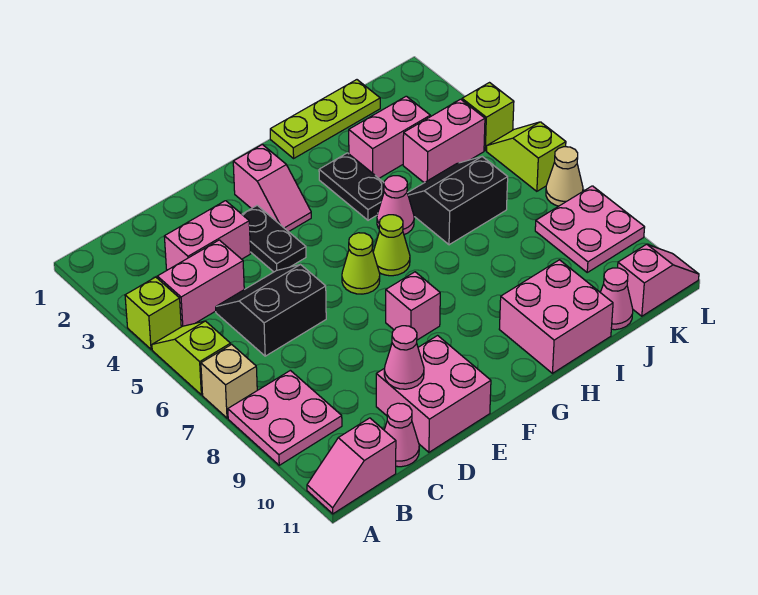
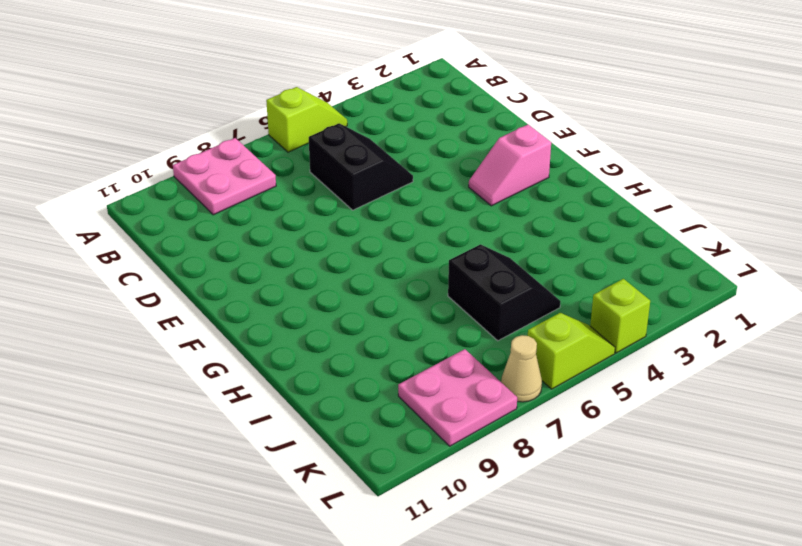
none -> lime 1x1 brick [125,277,181,349]
none -> tan 1x1 brick [201,344,257,418]
none -> pink 1x2 slope [307,418,396,514]

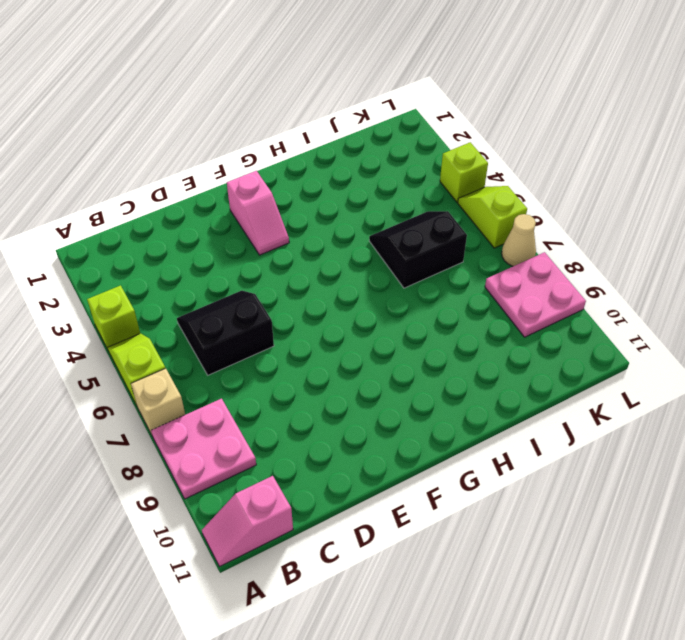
none -> pink 1x2 brick [157,240,244,327]
none -> pink 1x2 brick [164,201,251,270]
none -> pink 1x1 cone [384,403,419,467]

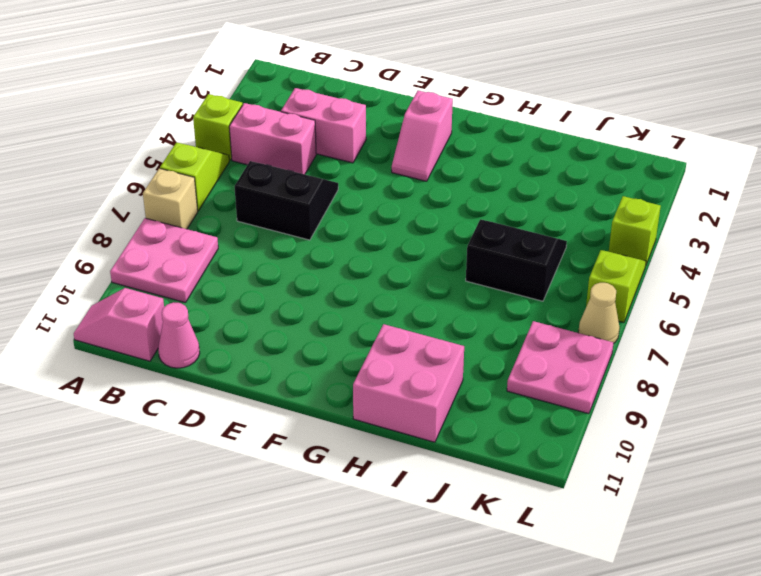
none -> pink 2x2 brick [376,336,491,452]
none -> black 1x2 plate [242,205,306,272]
none -> lime 1x1 cone [342,233,380,294]

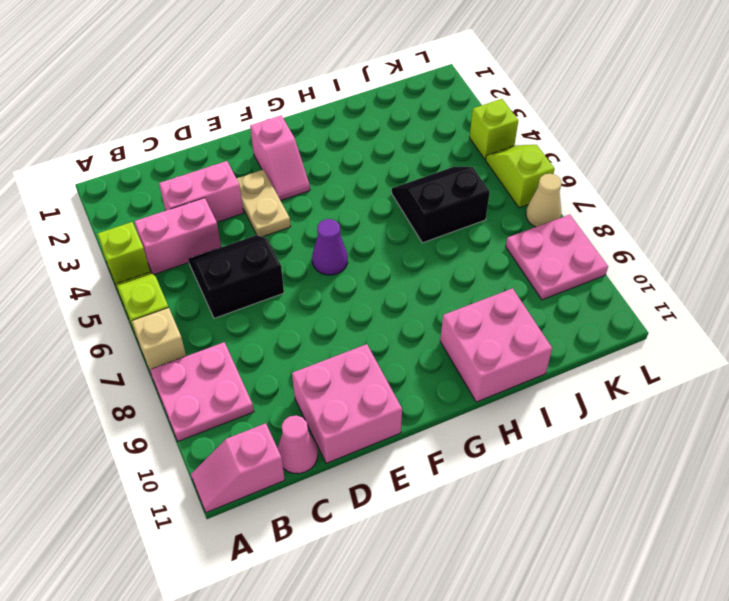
tan 1x2 plate [236,170,291,237] -> black 1x2 plate [242,205,306,272]
purple 1x1 cone [312,219,348,275] -> lime 1x1 cone [342,233,380,294]
none -> pink 1x1 brick [386,272,440,340]
none -> lime 1x1 cone [373,215,410,276]
none -> lime 1x3 plate [270,80,380,158]

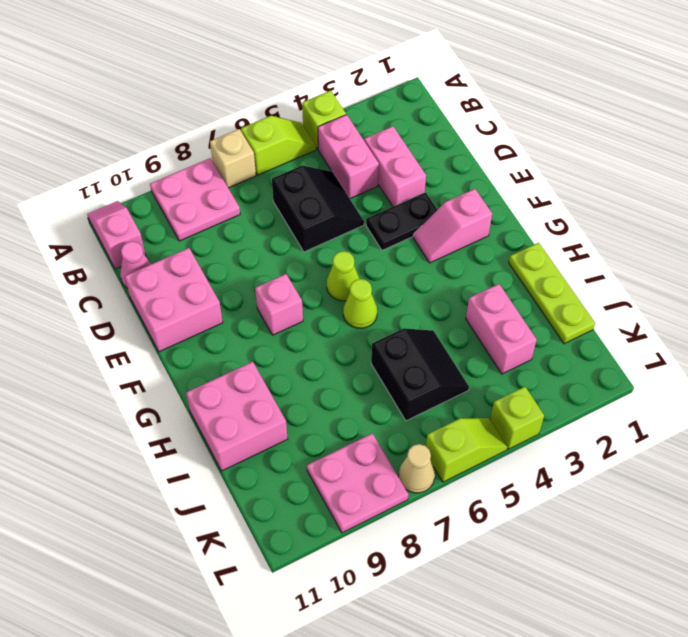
none -> black 1x2 plate [319,153,384,220]
none -> pink 1x1 cone [377,176,414,235]
none -> pink 1x2 brick [403,99,485,183]

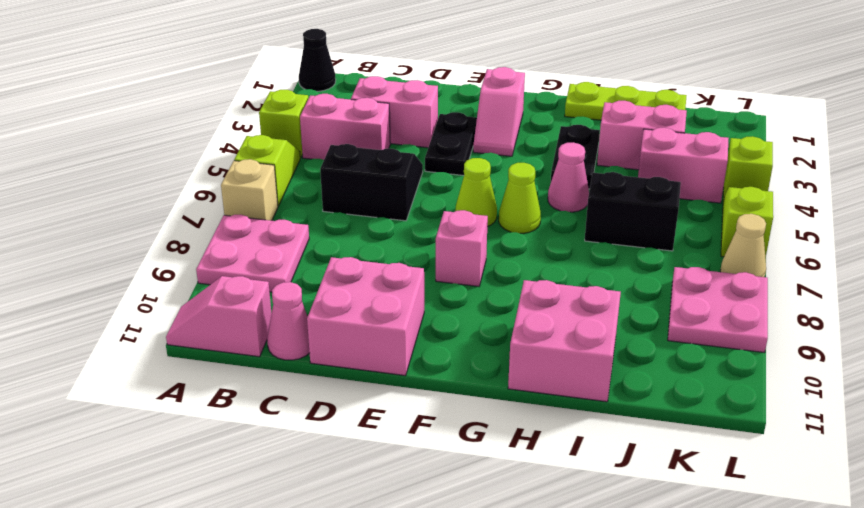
black 1x1 cone [299,29,336,91] -> none
none -> pink 1x1 cone [600,268,633,330]
none -> pink 1x2 slope [618,244,699,316]
none -> pink 1x1 cone [384,326,424,389]

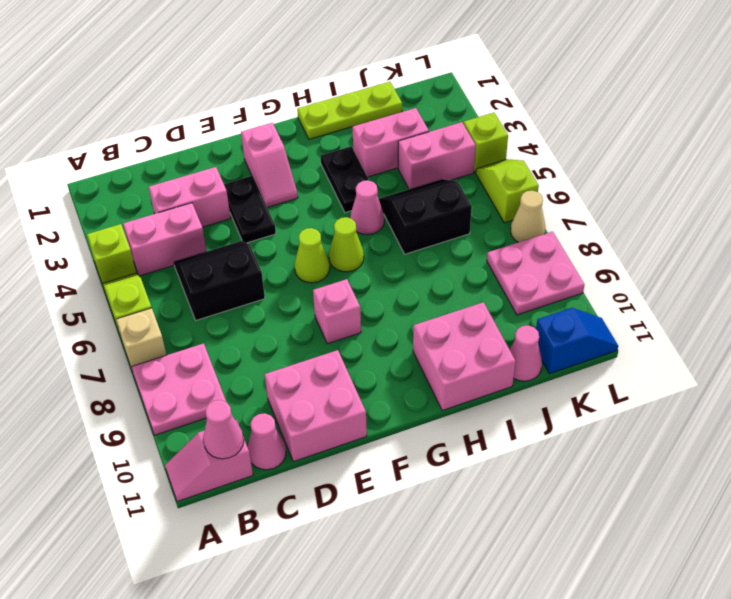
pink 1x1 cone [203,400,244,459] -> pink 1x1 cone moved to [384,326,424,389]
blue 1x2 slope [536,308,618,374] -> pink 1x2 slope [618,244,699,316]

